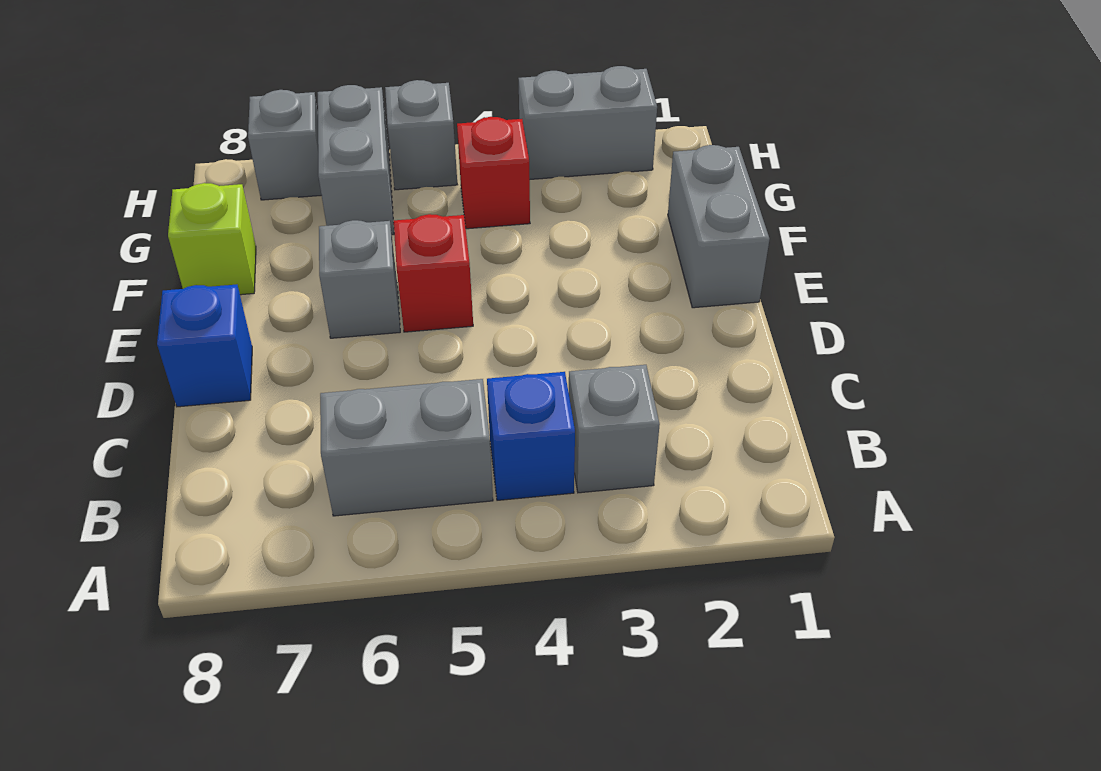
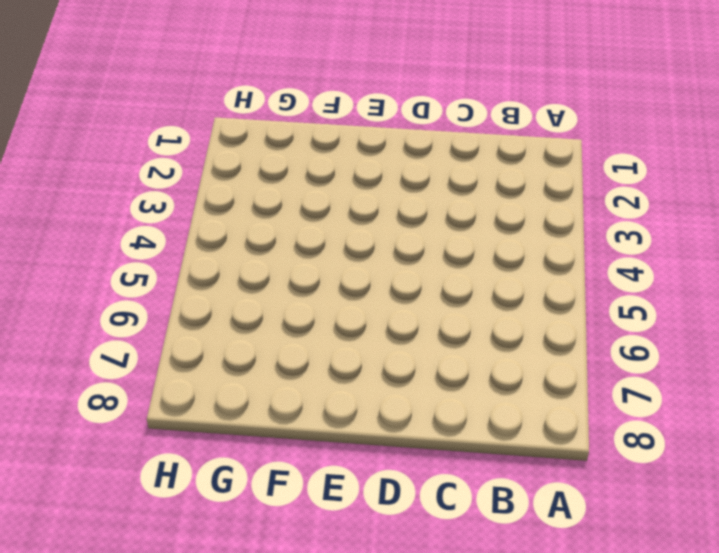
none -> grey 1x1 brick [569,365,660,493]
none -> blue 1x1 brick [487,372,575,500]
none -> grey 1x2 brick [320,379,493,516]

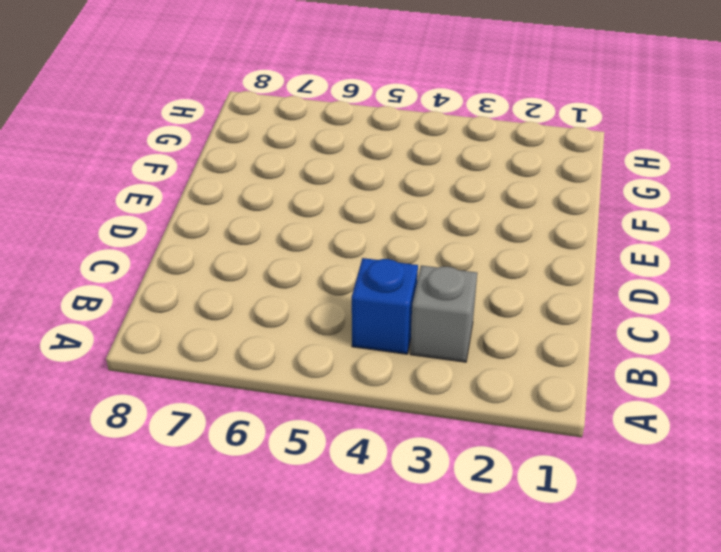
none -> grey 1x2 brick [320,379,493,516]
none -> blue 1x1 brick [157,285,252,407]
none -> grey 1x2 brick [668,145,770,308]

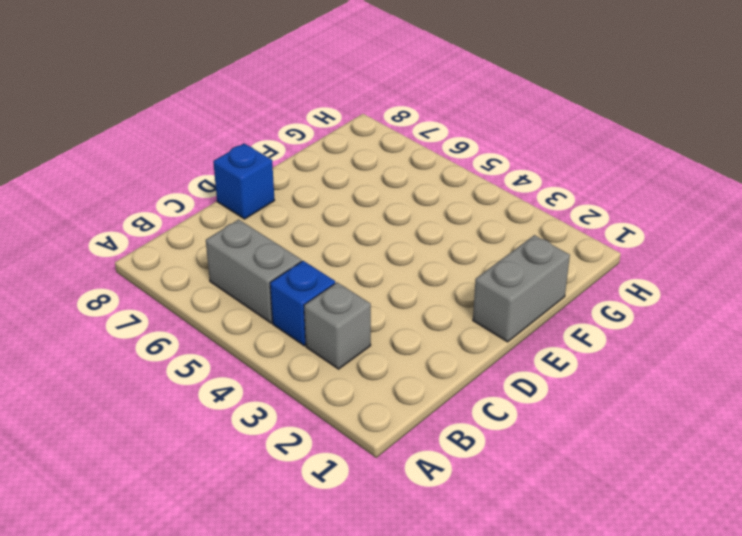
none -> red 1x1 brick [394,214,473,332]
none -> grey 1x1 brick [319,220,400,338]
none -> lime 1x1 brick [168,183,256,295]

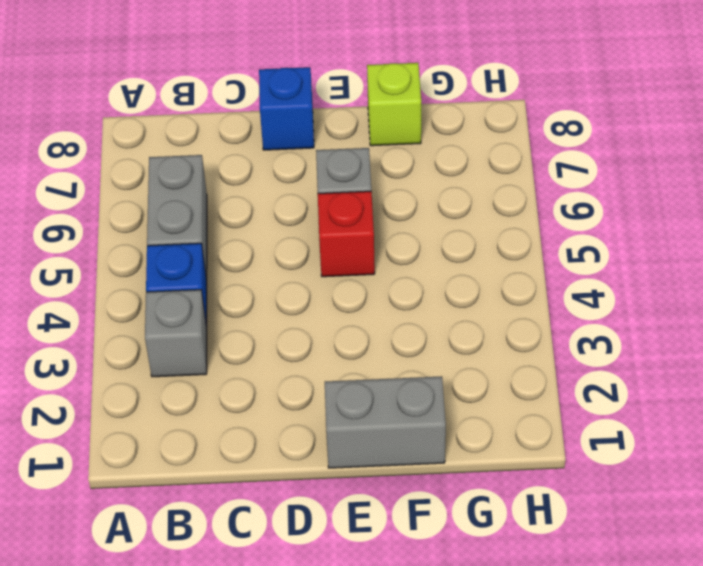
none -> red 1x1 brick [457,117,530,229]
none -> grey 1x2 brick [318,85,394,235]
none -> grey 1x2 brick [519,66,657,179]

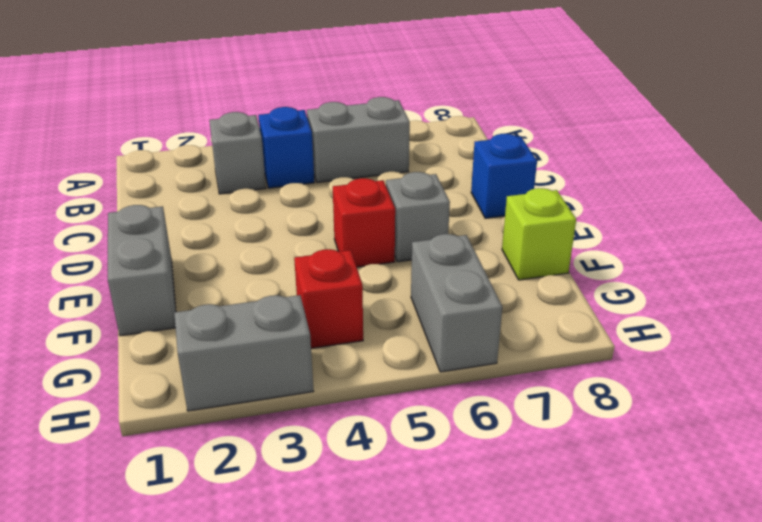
none -> grey 1x1 brick [385,80,457,190]
none -> grey 1x1 brick [248,90,321,200]

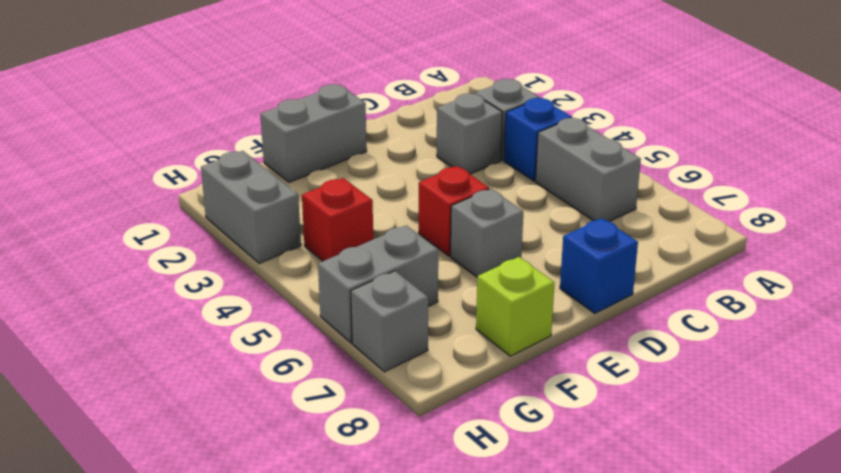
grey 1x1 brick [437,93,502,174] -> grey 1x1 brick moved to [385,80,457,190]

